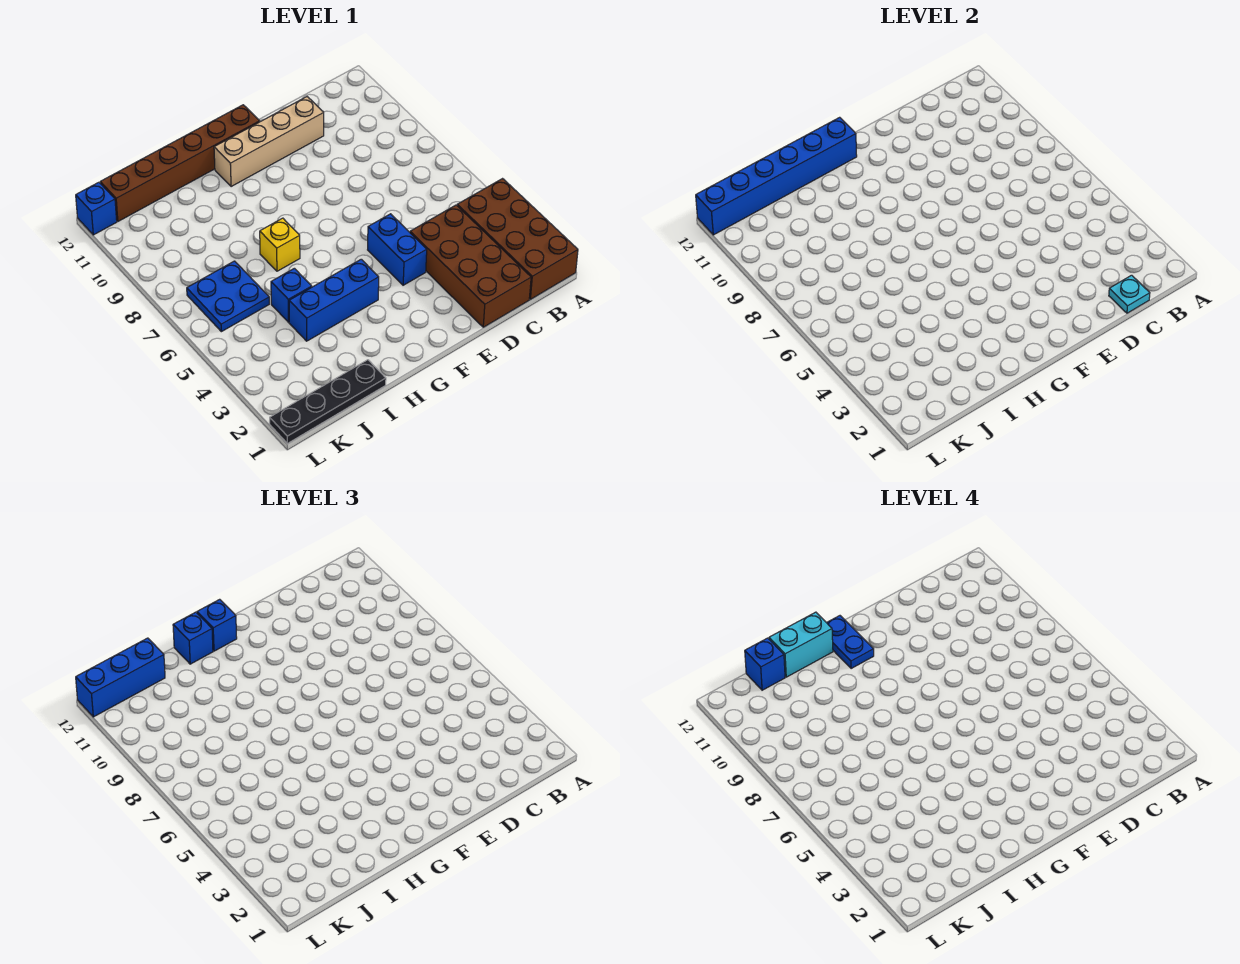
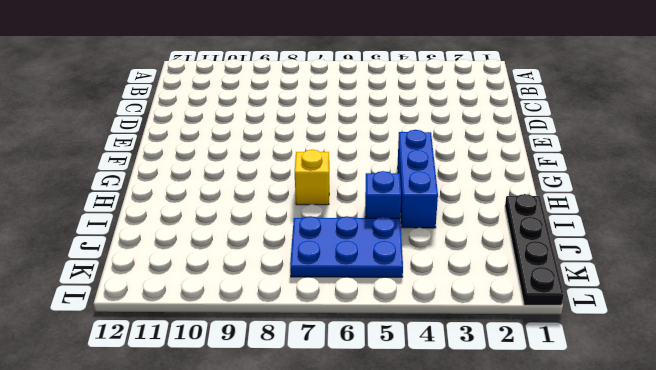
blue 2x3 plate [290,216,403,277] -> blue 2x2 plate [187,261,269,332]
none -> brown 2x4 brick [457,179,578,299]
none -> brown 2x4 brick [410,205,531,327]
none -> tan 1x4 brick [214,97,324,187]

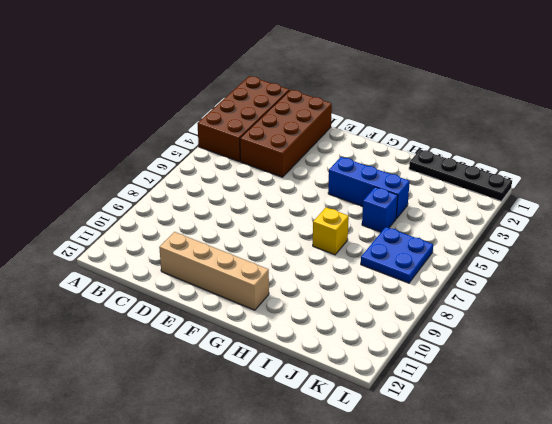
none -> blue 1x2 brick [368,214,427,285]
none -> brown 1x6 brick [100,105,260,221]
none -> blue 1x1 brick [76,182,117,235]

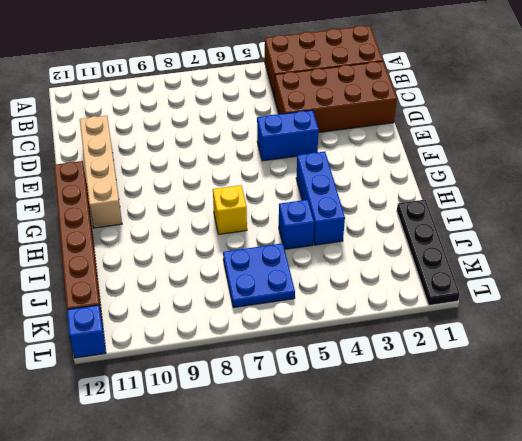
none -> cyan 1x1 plate [1109,275,1150,313]
none -> blue 1x6 brick [696,117,857,235]
none -> blue 1x1 brick [197,599,237,651]

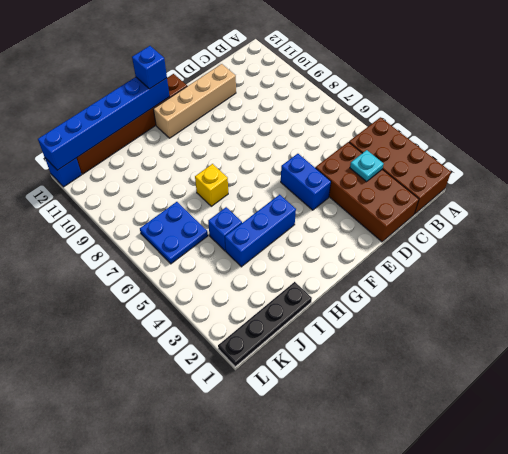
cyan 1x1 plate [350,150,384,181] -> cyan 1x1 plate moved to [1109,275,1150,313]
none -> blue 1x1 brick [173,612,213,664]
none -> blue 1x3 brick [76,638,165,717]
none -> blue 1x2 plate [827,616,874,669]

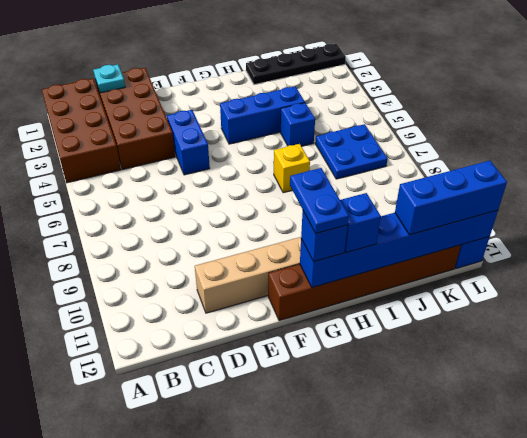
none -> cyan 1x2 brick [769,612,833,677]
none -> blue 1x1 brick [745,638,785,690]

